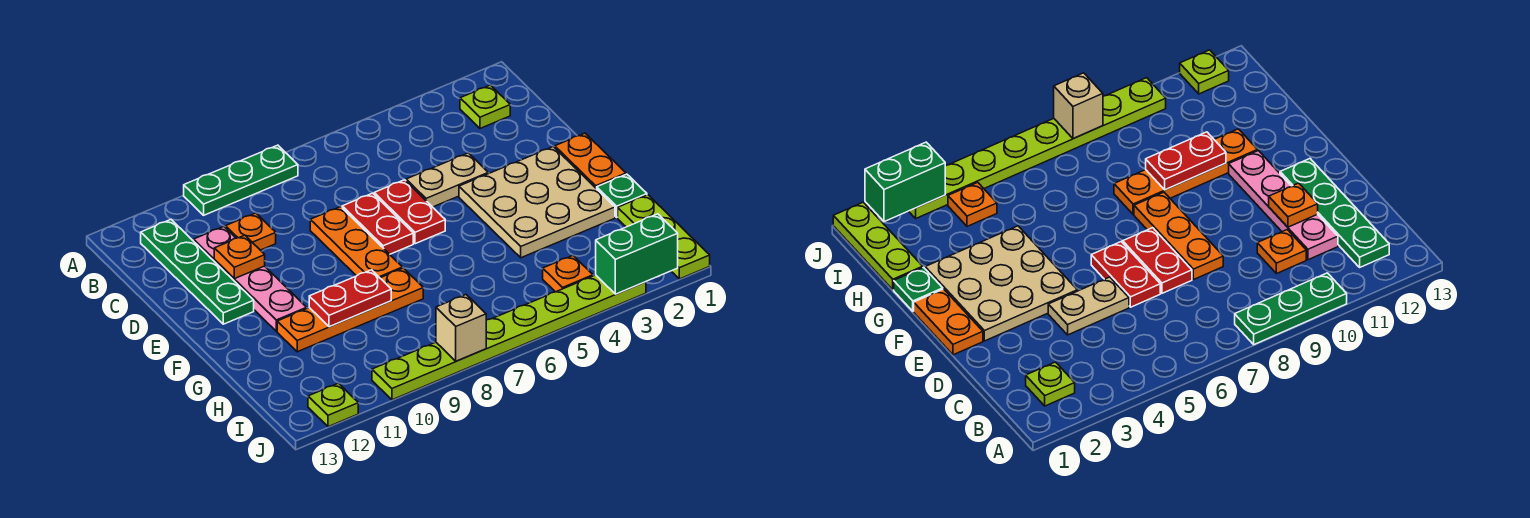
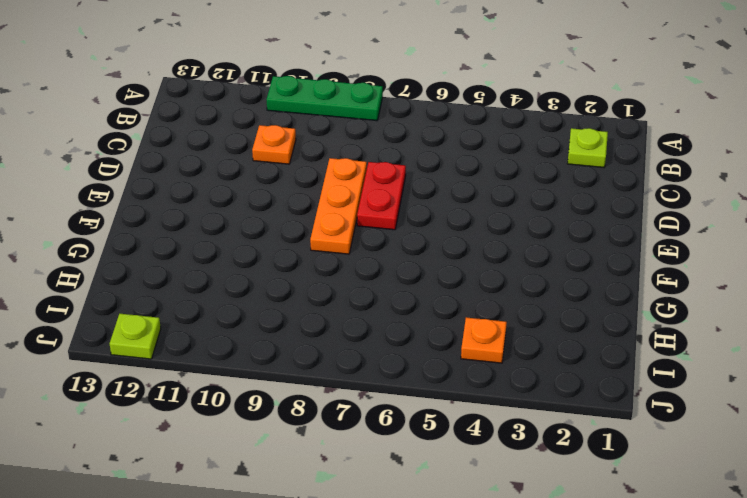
none -> green 1x4 plate [141,220,254,324]
none -> pink 1x4 plate [194,227,307,331]
none -> tan 1x2 plate [406,153,488,207]

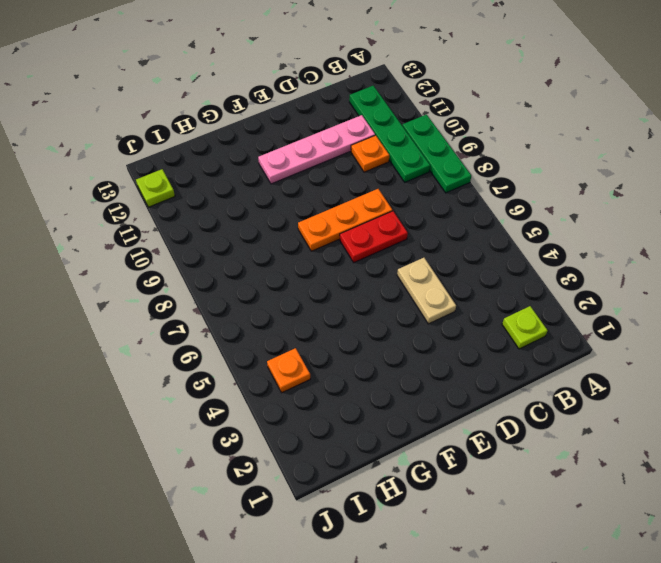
green 1x4 plate [349,86,430,182] -> green 1x4 plate turned to [141,220,254,324]
none -> red 1x2 plate [374,180,445,244]
none -> orange 1x2 plate [555,133,626,189]
none -> tan 3x3 plate [459,147,615,258]

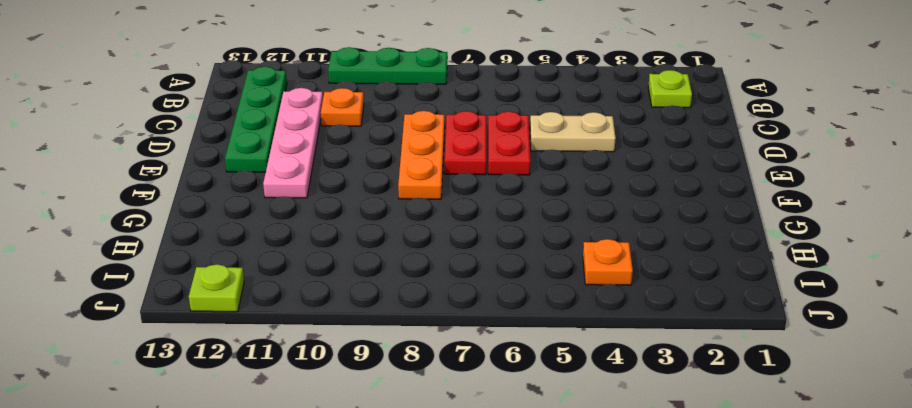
none -> orange 1x2 plate [555,133,626,189]
none -> tan 3x3 plate [459,147,615,258]
none -> green 1x1 plate [597,174,647,217]

